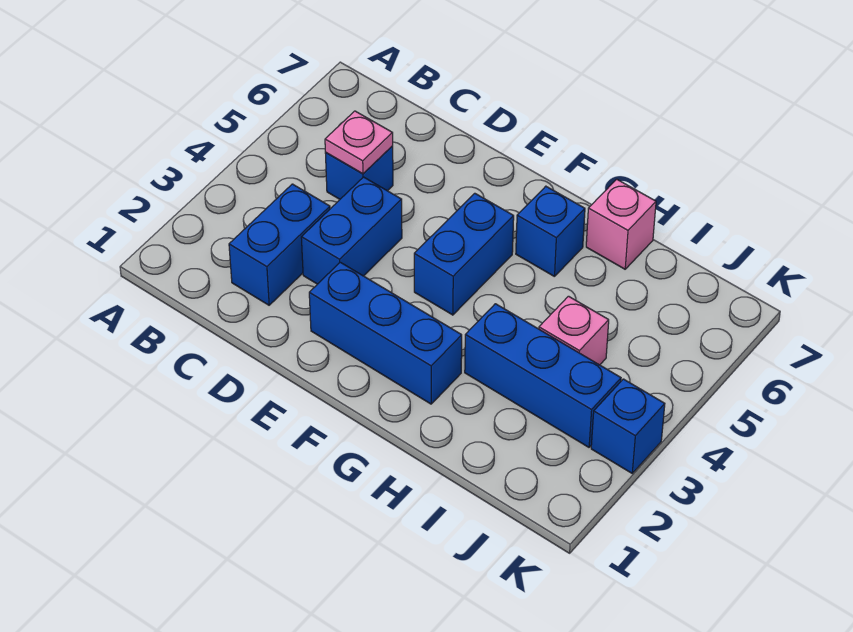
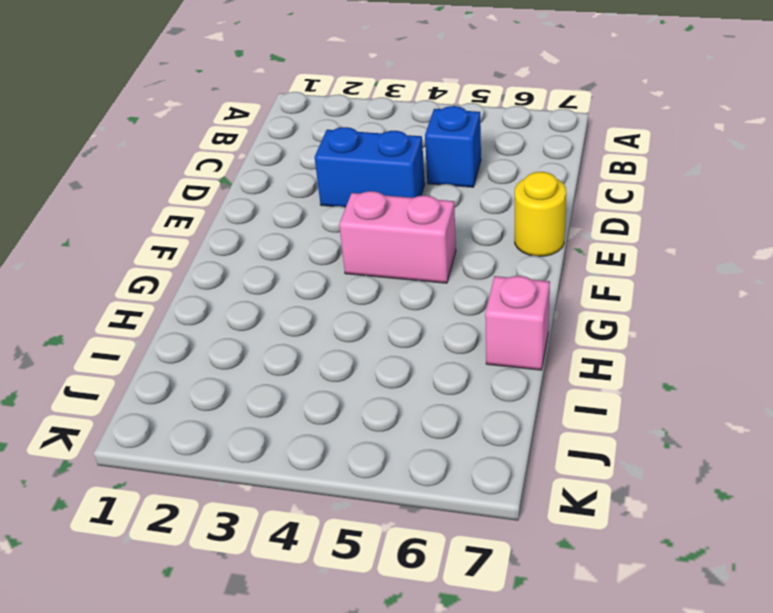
yellow 1x1 round brick [515,172,566,256] -> none
pink 1x2 brick [339,191,456,283] -> blue 1x2 brick [414,193,514,315]
none -> blue 1x2 brick [229,184,330,305]
none -> blue 1x3 brick [309,262,462,404]

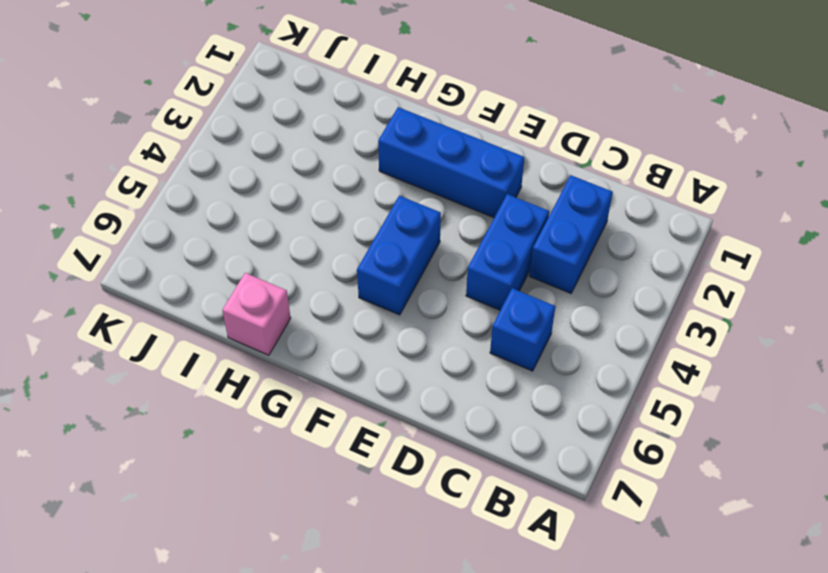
none -> blue 1x1 brick [516,186,585,277]
none -> blue 1x3 brick [465,304,621,447]

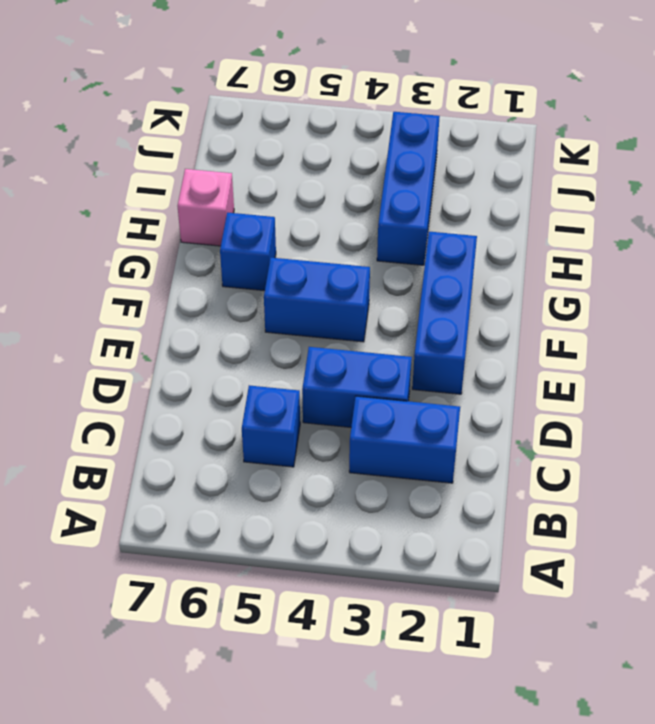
none -> pink 1x1 brick [539,296,609,365]
none -> blue 1x1 brick [591,379,665,473]

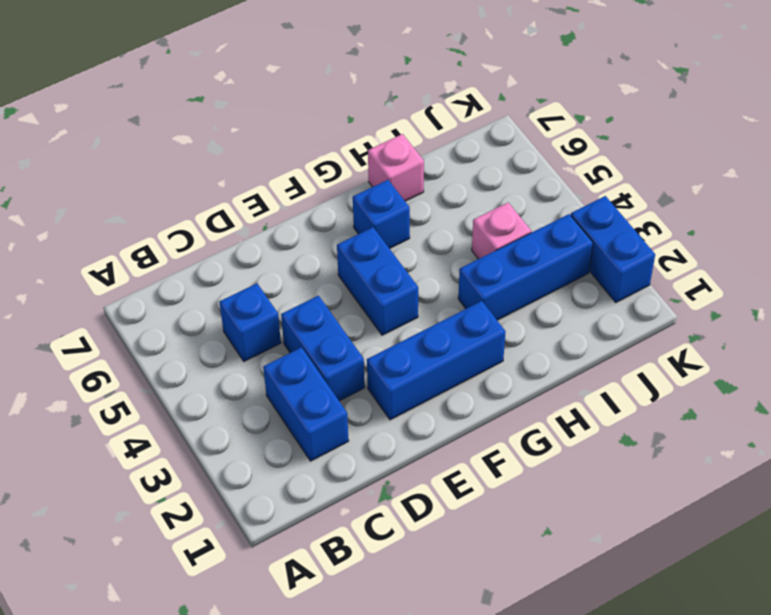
blue 1x2 brick [571,196,655,302] -> blue 1x1 brick [591,379,665,473]
none -> pink 1x1 plate [325,111,393,174]

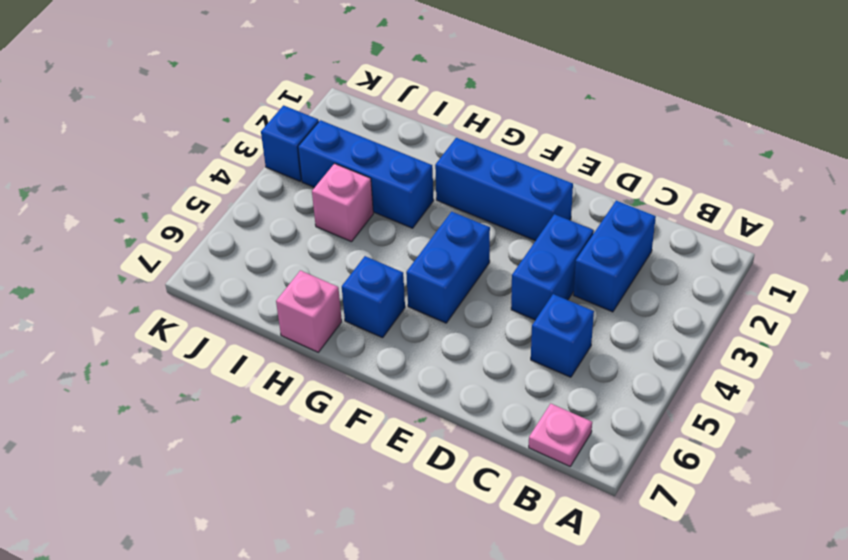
pink 1x1 plate [529,404,592,466] -> pink 1x1 plate moved to [325,111,393,174]

